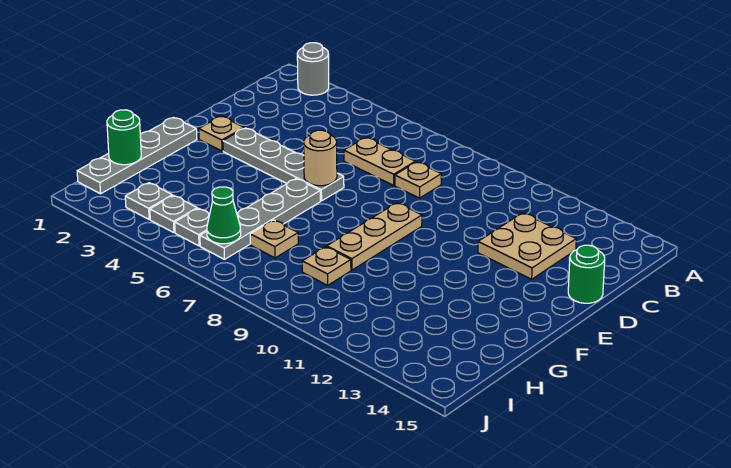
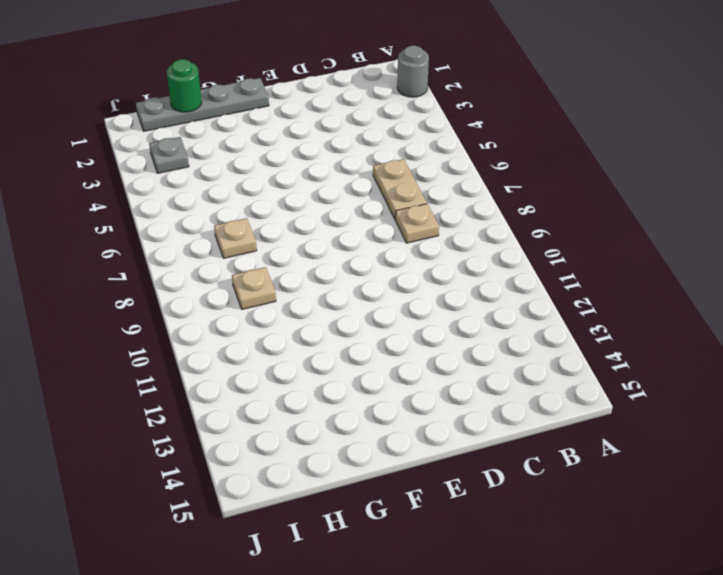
none -> tan 2x2 plate [478,213,576,279]
none -> green 1x1 round brick [568,245,605,303]
none -> tan 1x1 plate [199,116,244,151]

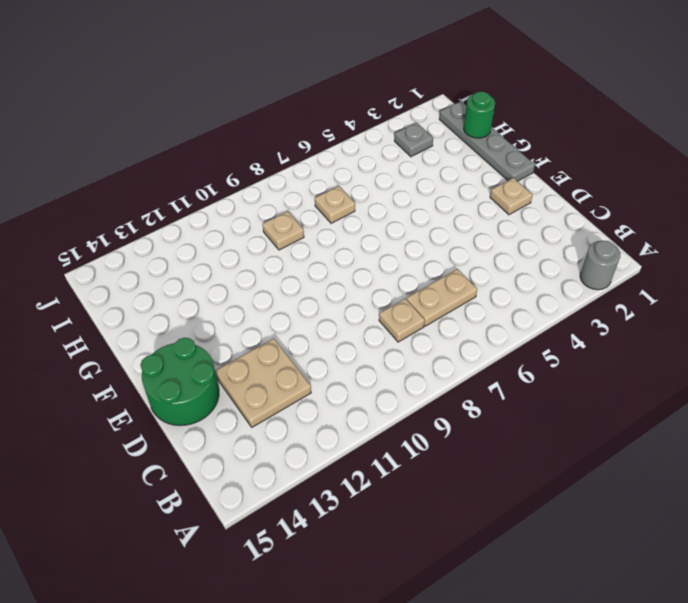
green 2x2 round brick [140,338,219,426] -> green 1x1 round brick [568,245,605,303]
none -> grey 1x4 plate [223,128,344,201]
none -> tan 1x3 plate [327,203,422,270]
none -> grey 1x4 plate [200,179,320,259]

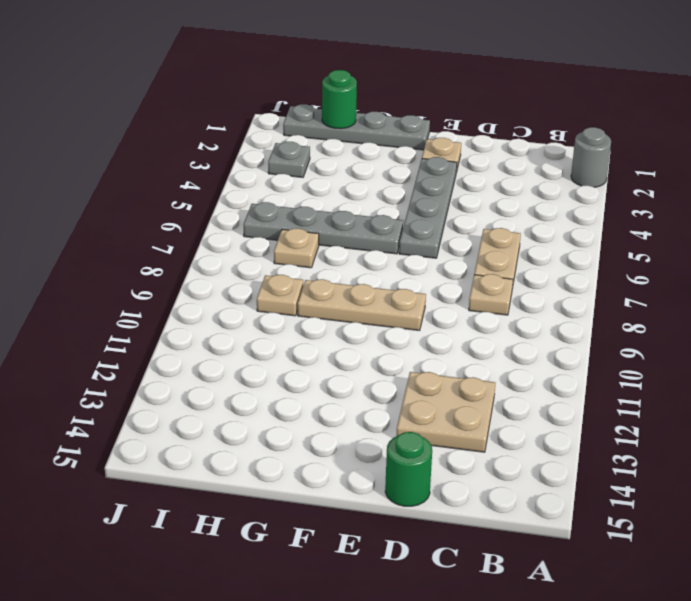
none -> grey 1x1 plate [150,195,197,233]
none -> grey 1x1 plate [175,208,210,246]
none -> tan 1x1 round brick [304,130,337,186]

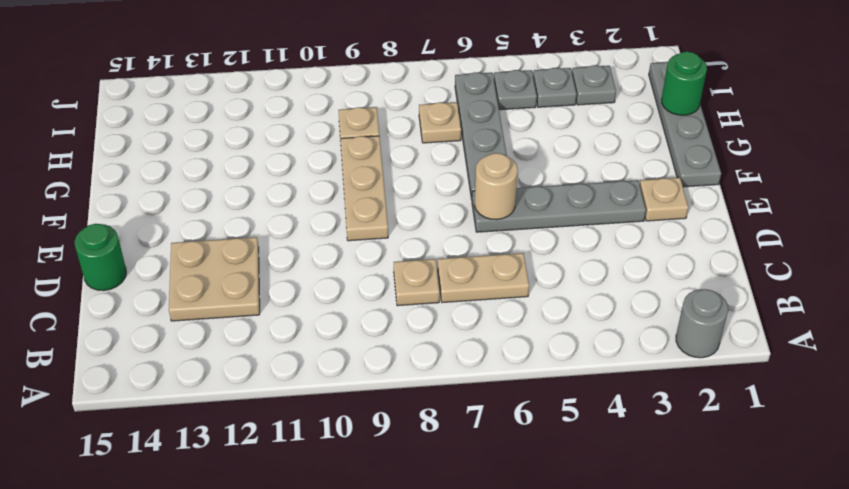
none -> green 1x1 cone [207,187,241,244]

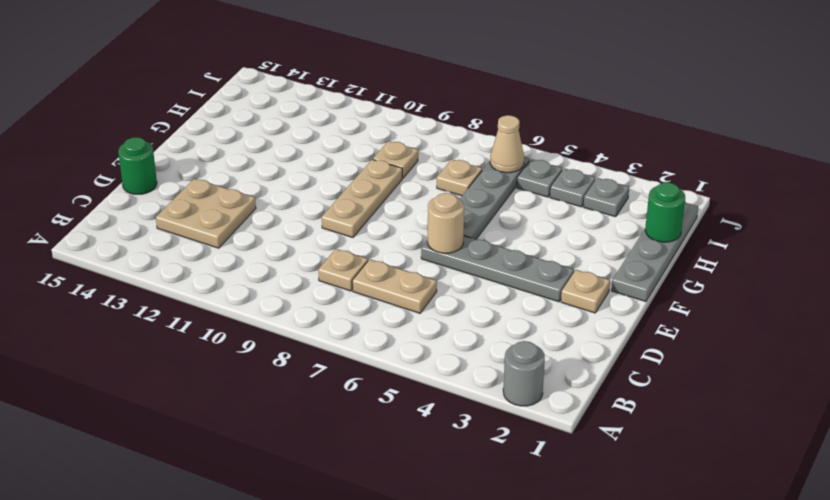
tan 1x1 cone [490,115,524,173] -> green 1x1 cone [207,187,241,244]

